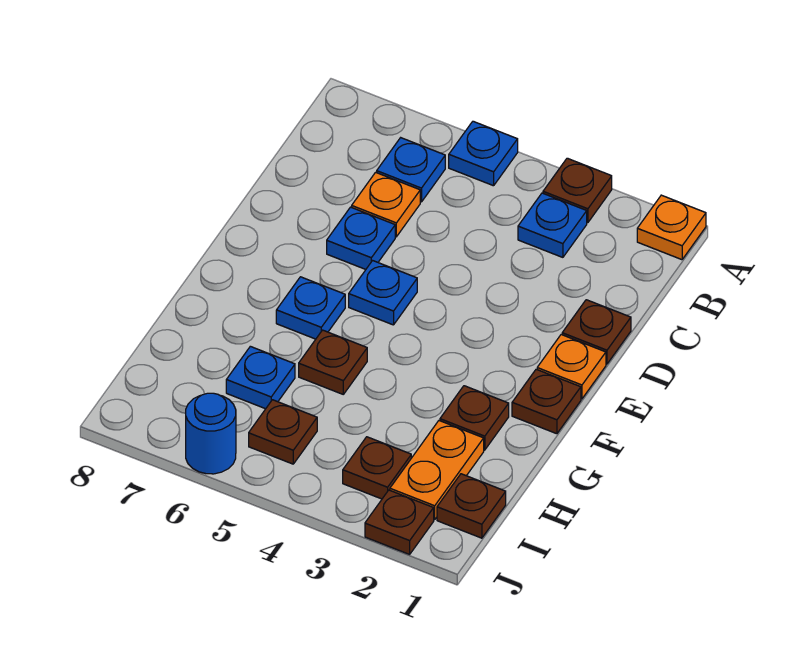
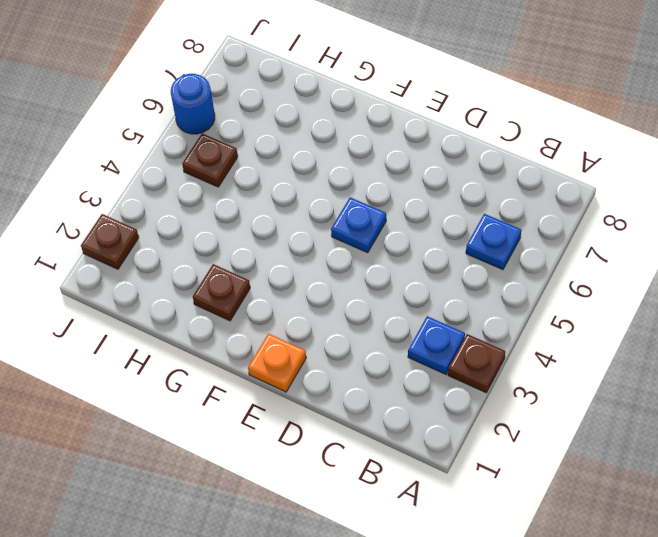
none -> orange 1x1 plate [637,195,706,260]
none -> blue 1x1 plate [449,121,518,186]
none -> orange 1x1 plate [352,172,420,237]

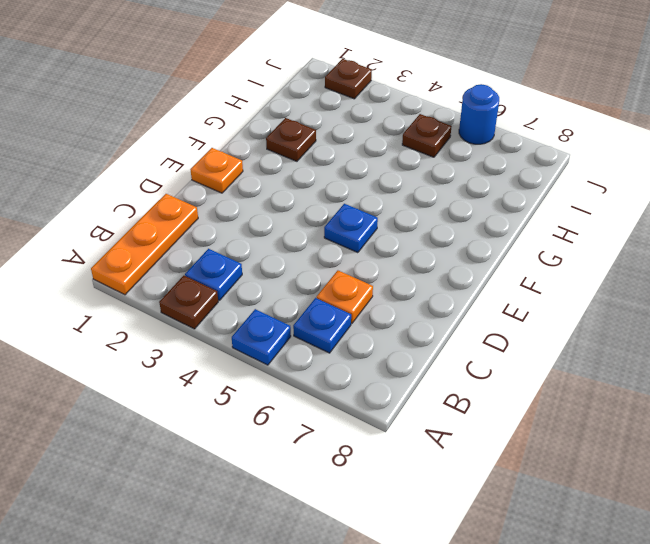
orange 1x3 plate [91,194,198,295] -> orange 1x1 plate [637,195,706,260]
none -> brown 1x1 plate [562,300,631,364]
none -> blue 1x1 plate [327,207,395,269]
none -> brown 1x1 plate [512,369,581,434]

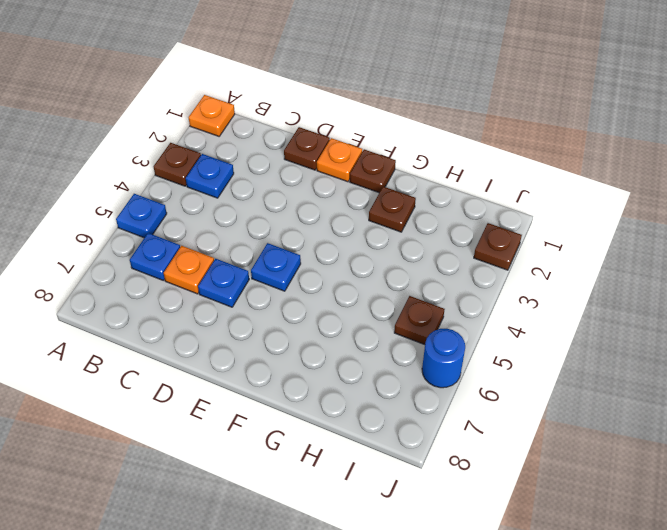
none -> blue 1x1 plate [276,277,345,339]
none -> brown 1x1 plate [299,330,367,394]
none -> orange 1x2 plate [390,421,484,520]

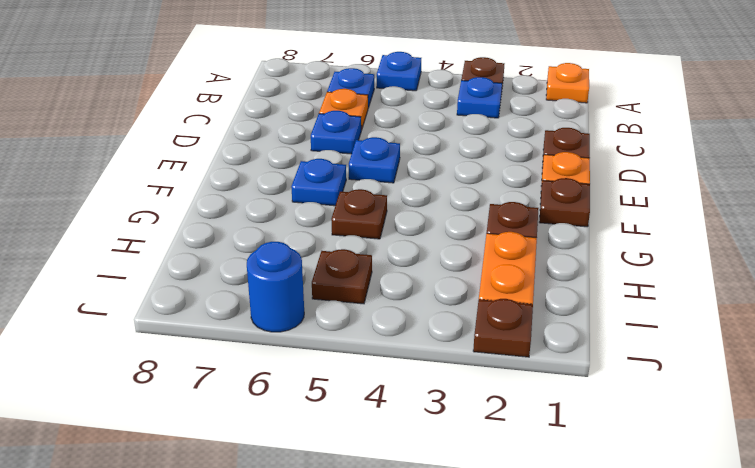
none -> blue 1x1 plate [226,346,295,409]
none -> brown 1x1 plate [437,474,506,538]
none -> brown 1x1 plate [343,437,411,499]

